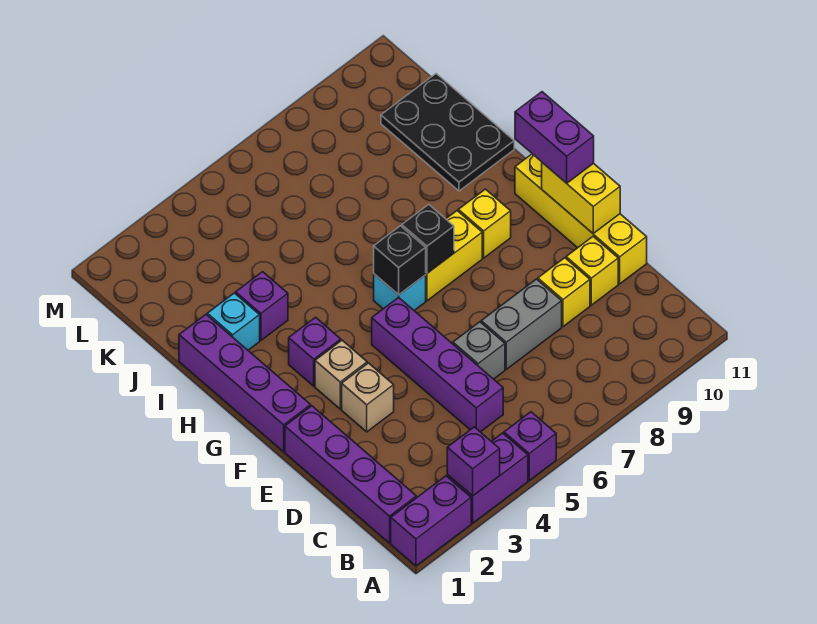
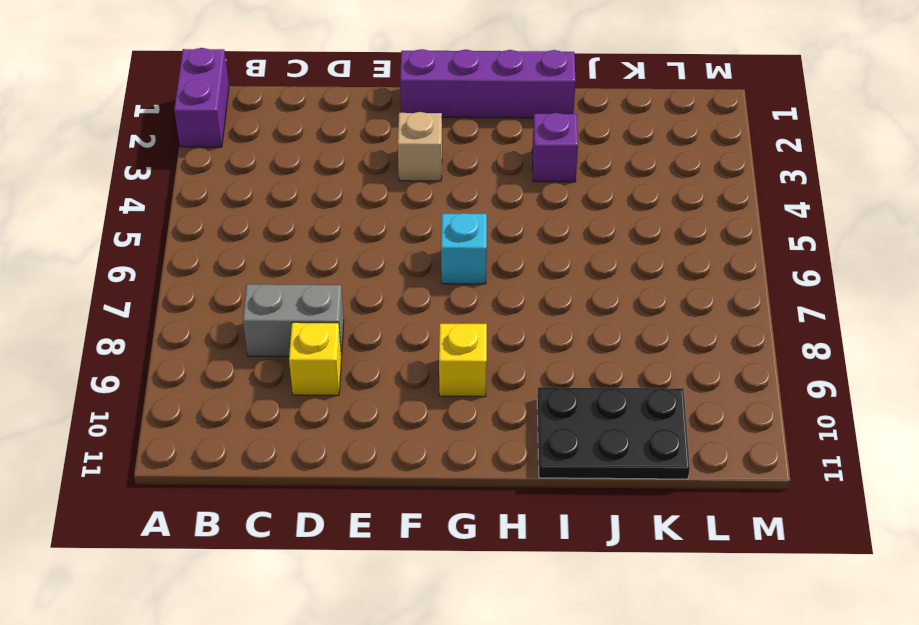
grey 1x2 brick [243,284,344,357] -> grey 1x2 brick turned to [481,279,562,369]
none -> purple 1x2 brick [447,433,528,523]
none -> purple 1x1 brick [504,412,556,480]
none -> purple 1x4 brick [285,406,416,543]

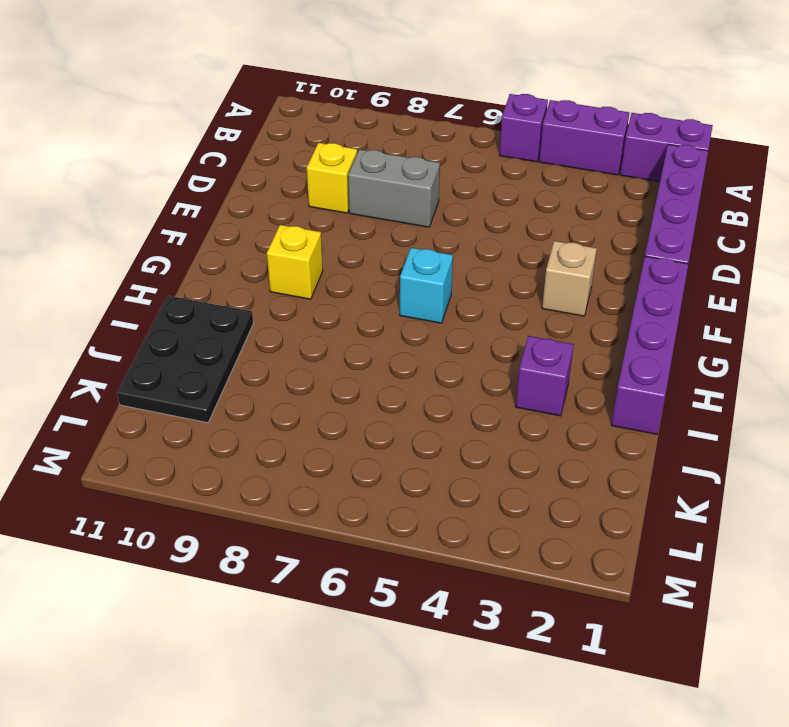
none -> purple 1x4 brick [372,297,503,432]
none -> grey 1x1 brick [453,322,505,379]
none -> yellow 1x1 brick [566,237,618,305]

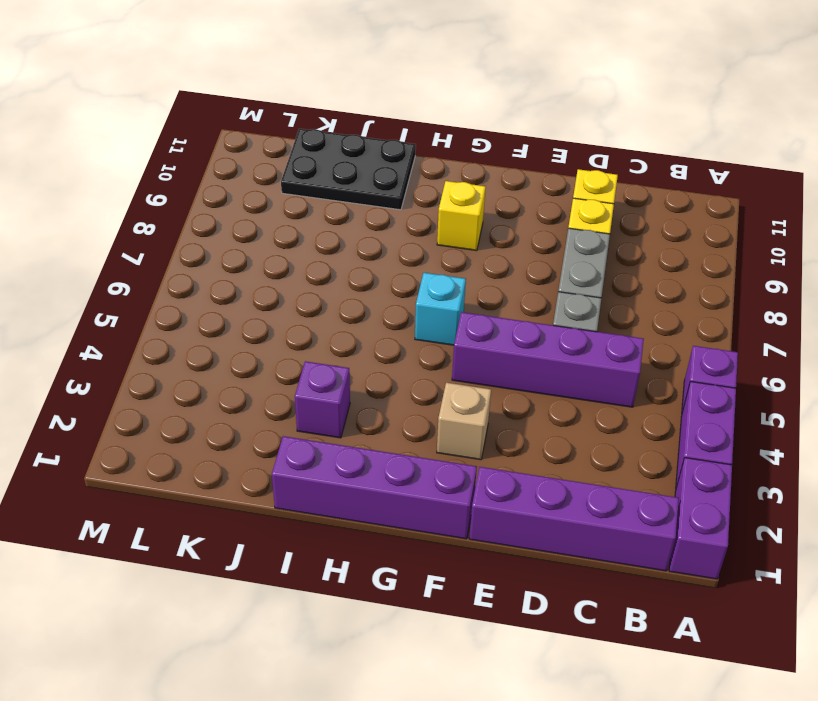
none -> yellow 1x4 brick [515,154,647,284]
none -> tan 1x1 brick [342,363,394,432]
none -> purple 1x1 brick [289,317,341,386]

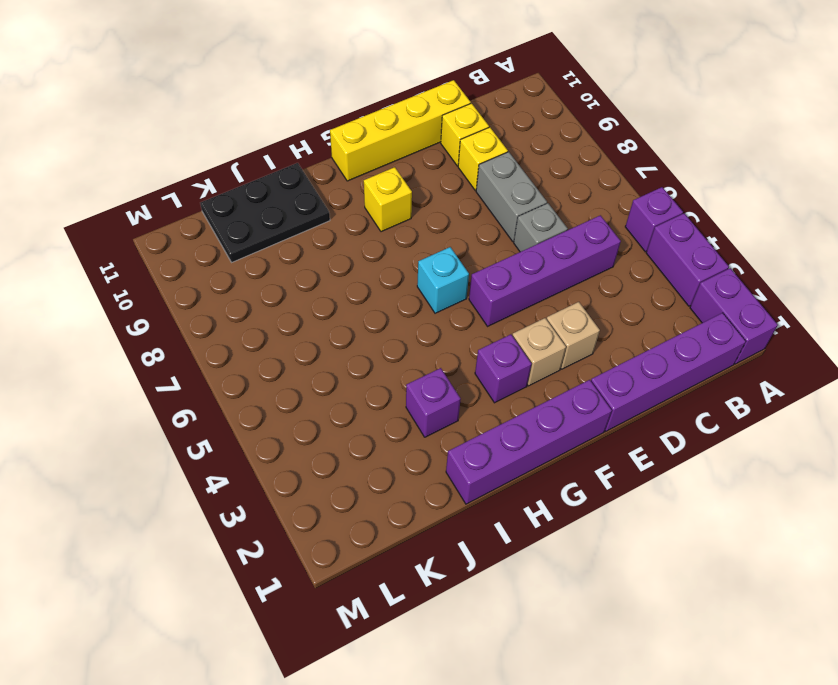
none -> yellow 1x2 brick [426,211,482,301]
none -> cyan 1x1 brick [207,293,260,350]
none -> purple 1x1 brick [447,427,500,496]

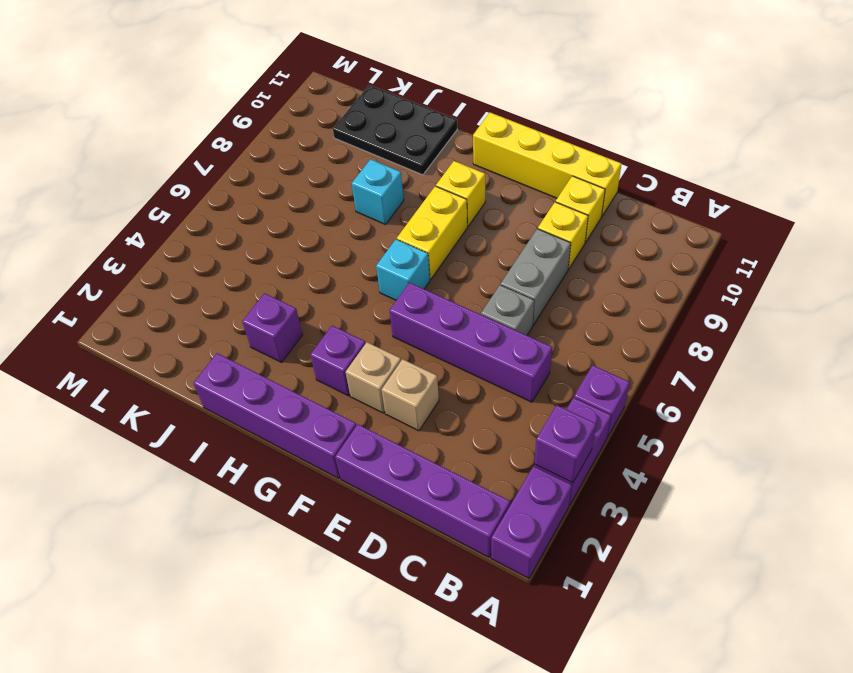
cyan 1x1 brick [352,159,404,225] -> cyan 1x1 brick moved to [207,293,260,350]
none -> yellow 1x2 brick [542,163,620,233]
none -> black 1x1 brick [374,226,426,295]
none -> black 1x1 brick [402,205,454,273]

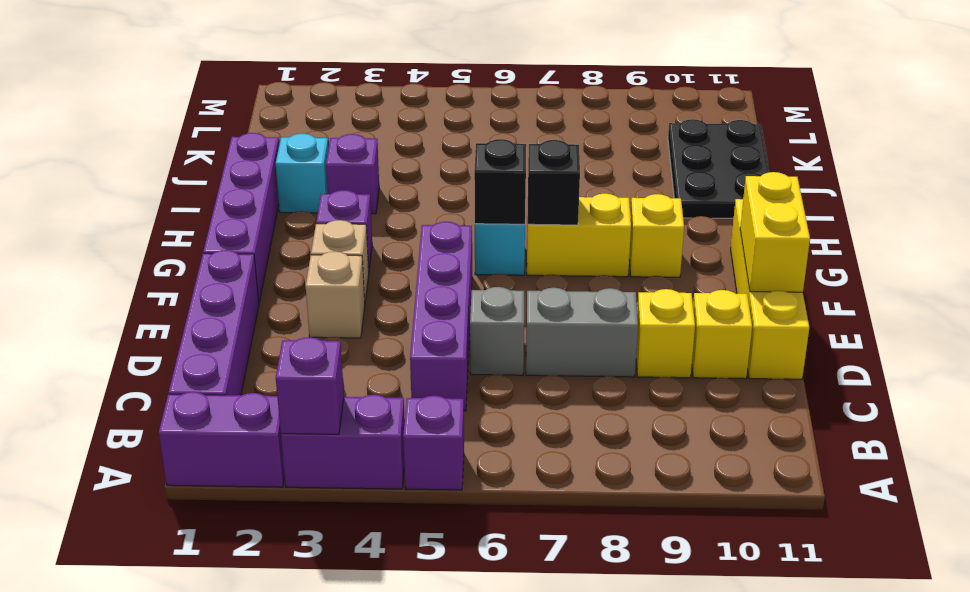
none -> purple 1x2 brick [515,92,594,183]

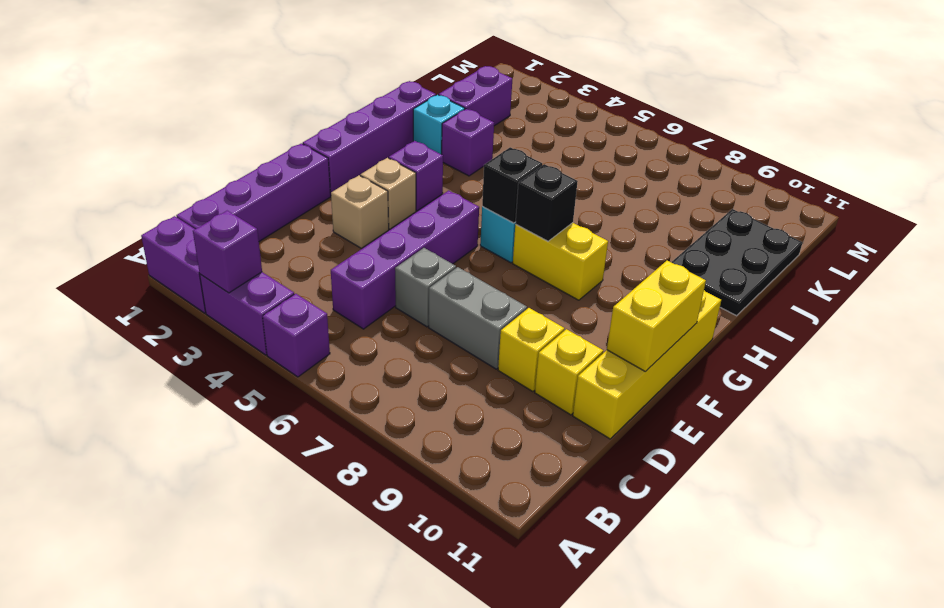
purple 1x2 brick [439,66,512,126] -> purple 1x2 brick moved to [515,92,594,183]
none -> yellow 1x1 brick [458,189,511,258]

